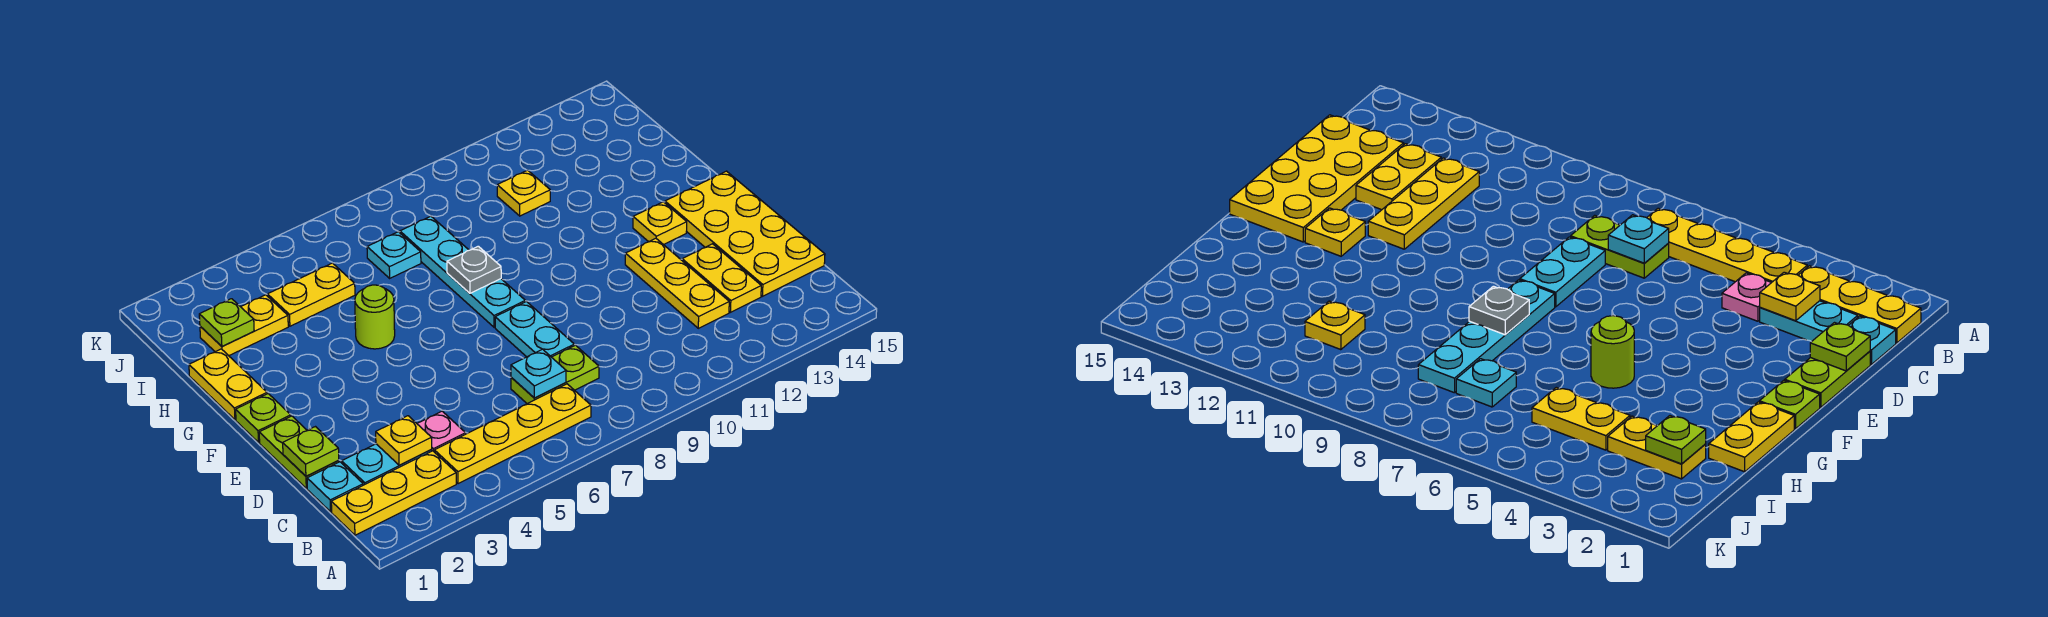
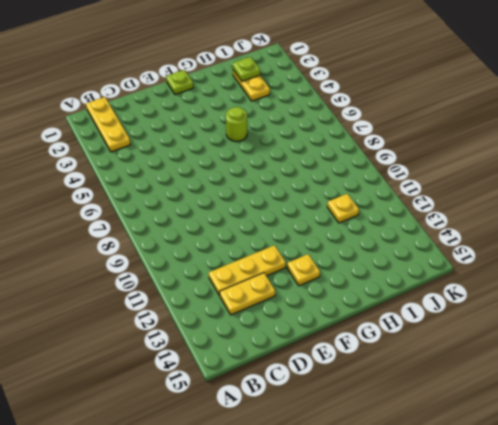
none -> yellow 1x4 plate [434,384,591,484]
none -> cyan 1x1 plate [307,462,363,512]
none -> cyan 1x2 plate [342,444,432,485]

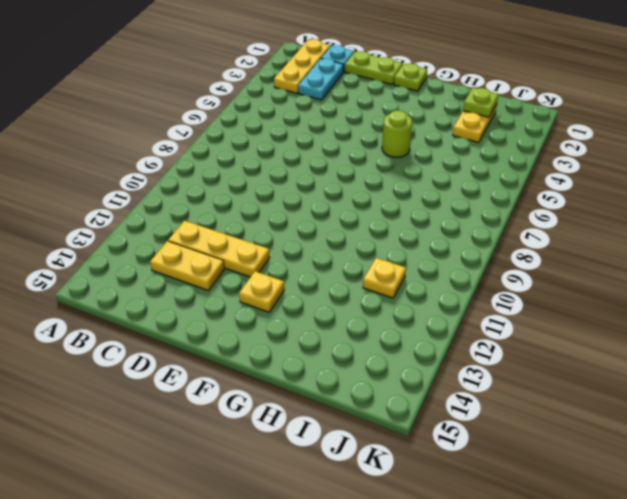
none -> yellow 1x4 plate [434,384,591,484]
none -> pink 1x1 plate [417,411,466,451]
none -> lime 1x2 plate [511,345,599,404]

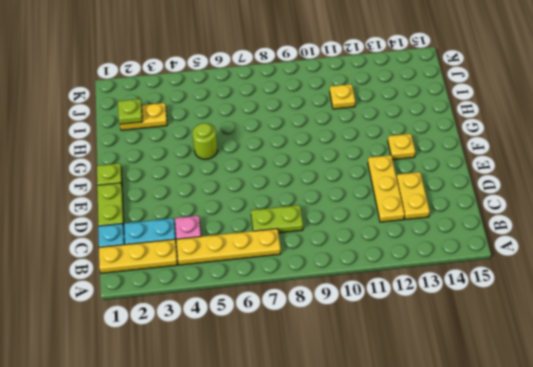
none -> yellow 2x4 plate [665,171,825,296]
none -> cyan 1x2 plate [495,302,574,357]
none -> cyan 1x4 plate [400,216,525,327]

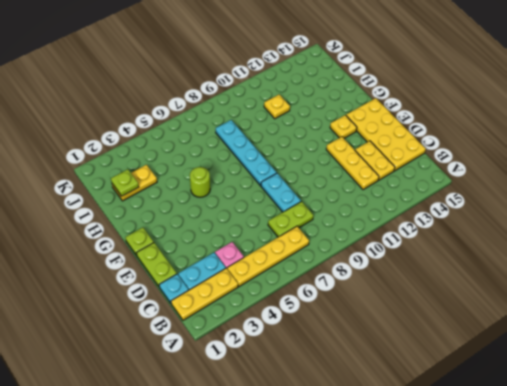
none -> yellow 1x2 plate [189,349,267,420]
none -> yellow 1x2 plate [267,263,355,326]
none -> cyan 1x1 plate [367,232,421,278]

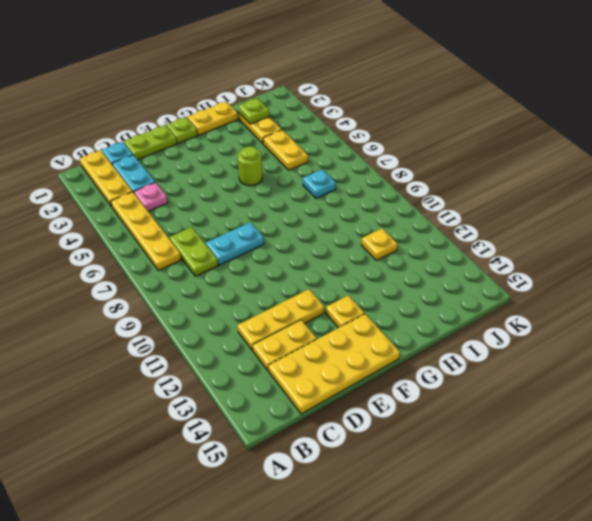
none -> cyan 1x4 plate [400,216,525,327]
none -> yellow 1x1 plate [376,416,432,465]
none -> cyan 1x1 plate [511,349,566,398]

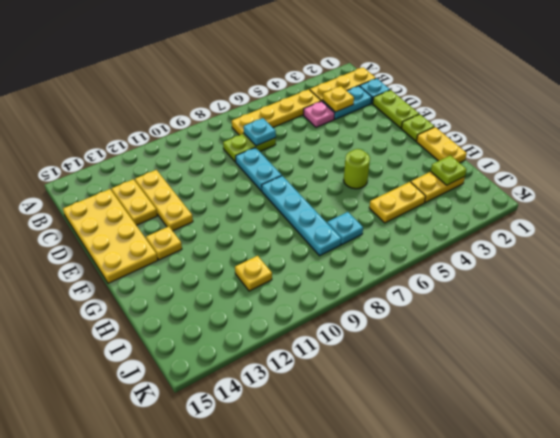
none -> lime 1x1 plate [283,427,339,476]
none -> grey 1x1 plate [447,246,501,293]

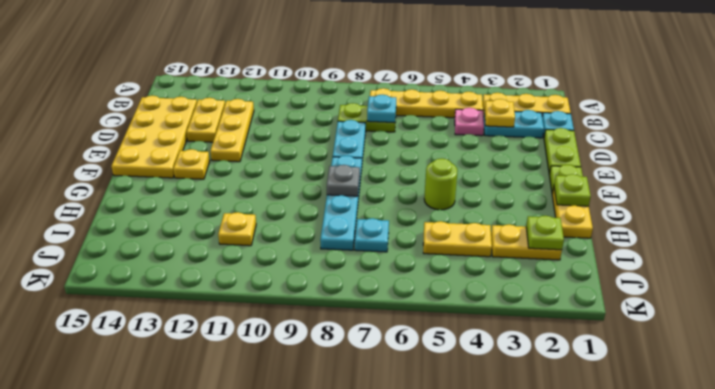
lime 1x1 plate [554,174,591,206] -> lime 1x1 plate moved to [283,427,339,476]

